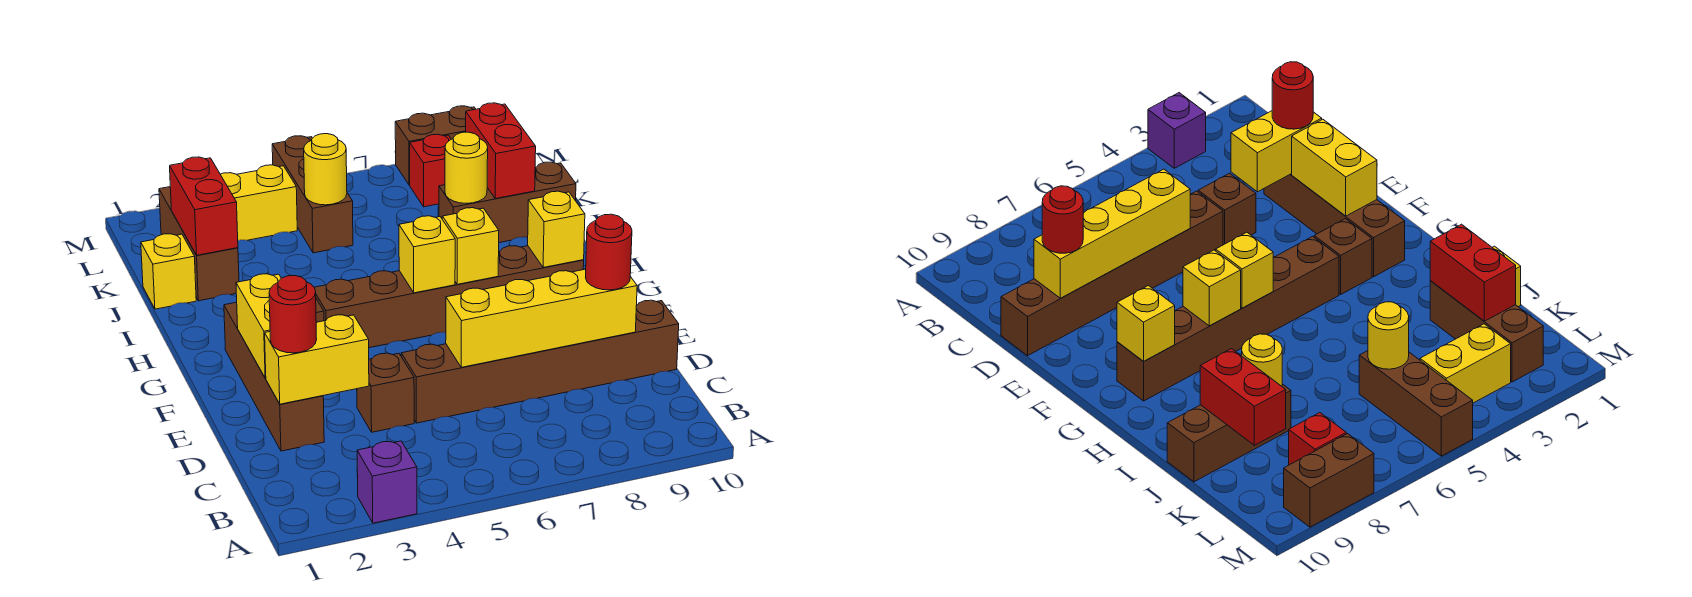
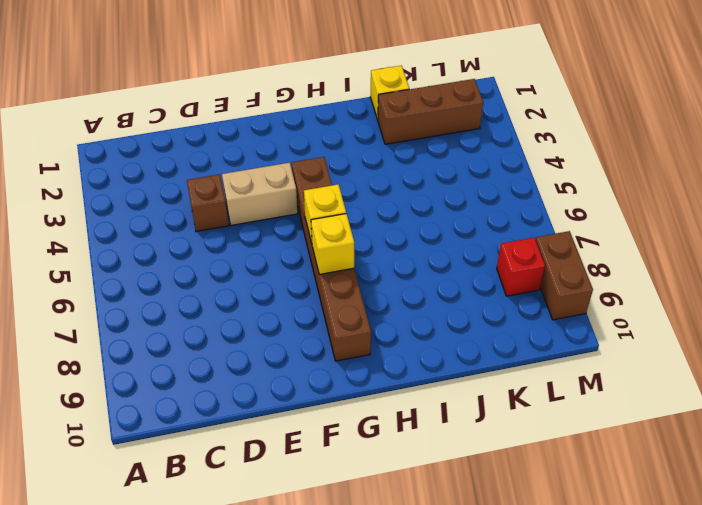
tan 1x2 brick [222,163,298,225] -> none
none -> purple 1x1 brick [357,441,417,523]
none -> brown 1x4 brick [224,302,324,451]
none -> brown 1x6 brick [401,300,679,423]

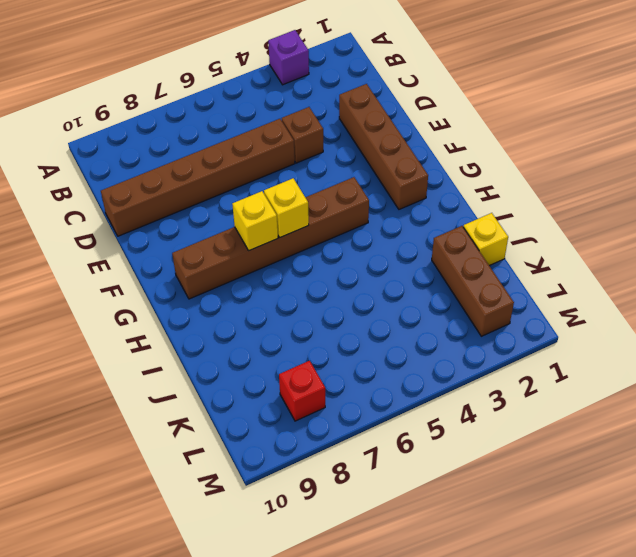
none -> brown 1x1 brick [1314,219,1372,294]
none -> brown 1x3 brick [439,162,576,243]
none -> brown 1x3 brick [272,136,353,253]

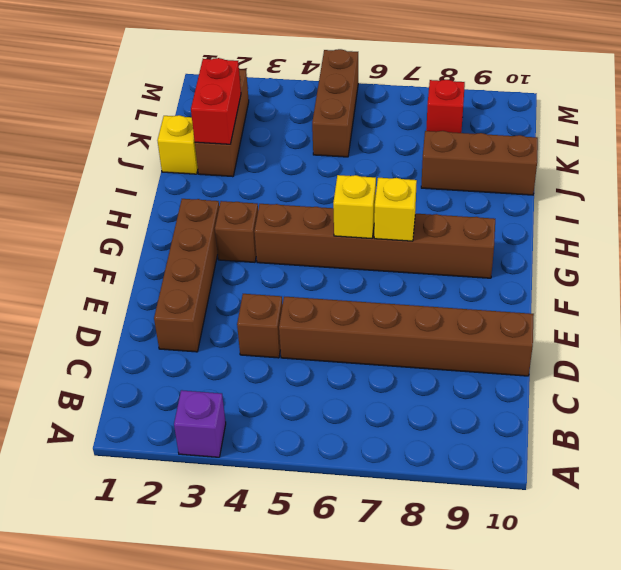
none -> yellow 1x2 brick [220,165,297,240]
none -> brown 1x2 brick [395,106,475,185]
none -> yellow 1x2 brick [265,315,369,404]

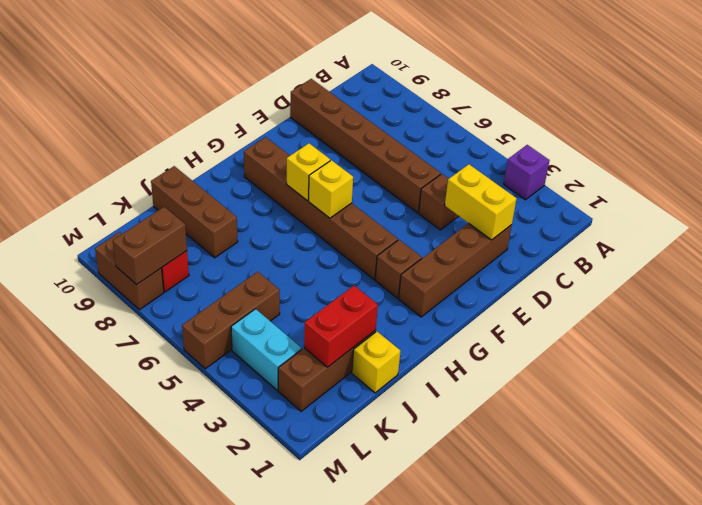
cyan 1x2 brick [231,309,302,390] -> yellow 1x2 brick [220,165,297,240]
brown 1x2 brick [113,207,187,285] -> none
none -> yellow 1x4 brick [446,269,637,367]
none -> yellow 1x2 brick [236,274,281,378]
none -> yellow 1x1 brick [528,191,585,268]

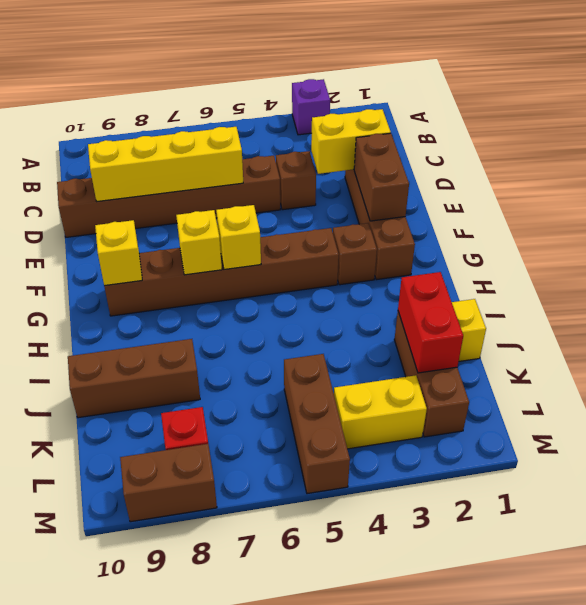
brown 1x2 brick [354,133,409,221] -> yellow 1x2 brick [236,274,281,378]
none -> yellow 1x1 round brick [445,132,488,203]
none -> red 1x2 brick [466,103,536,199]
none -> yellow 1x1 round brick [304,134,347,205]

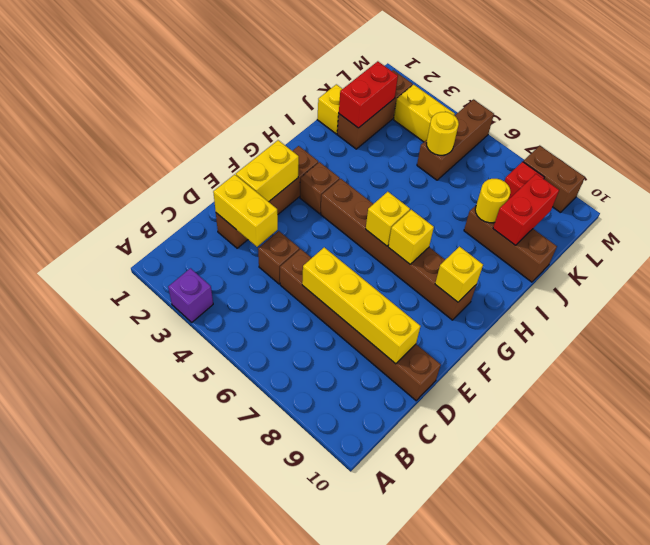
none -> red 1x1 round brick [269,276,317,353]
none -> red 1x1 round brick [586,214,632,290]

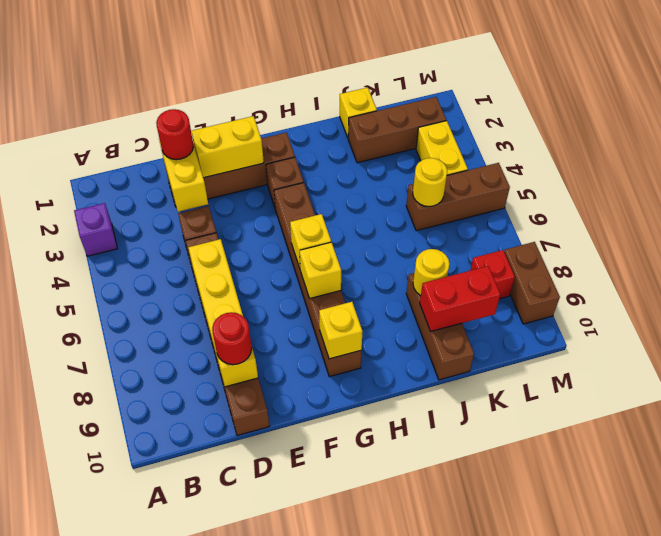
none -> red 1x2 brick [170,157,238,255]

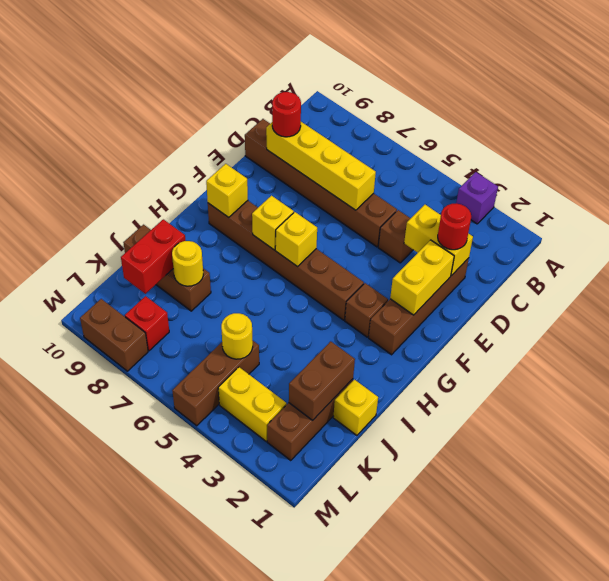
brown 1x2 brick [289,341,355,421] -> red 1x2 brick [170,157,238,255]

